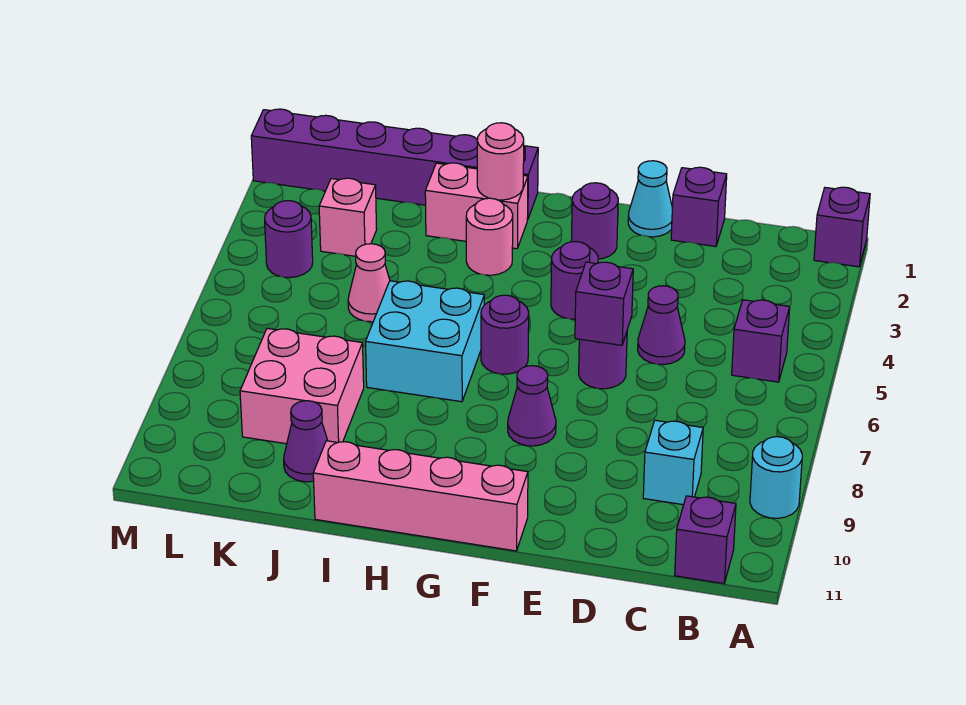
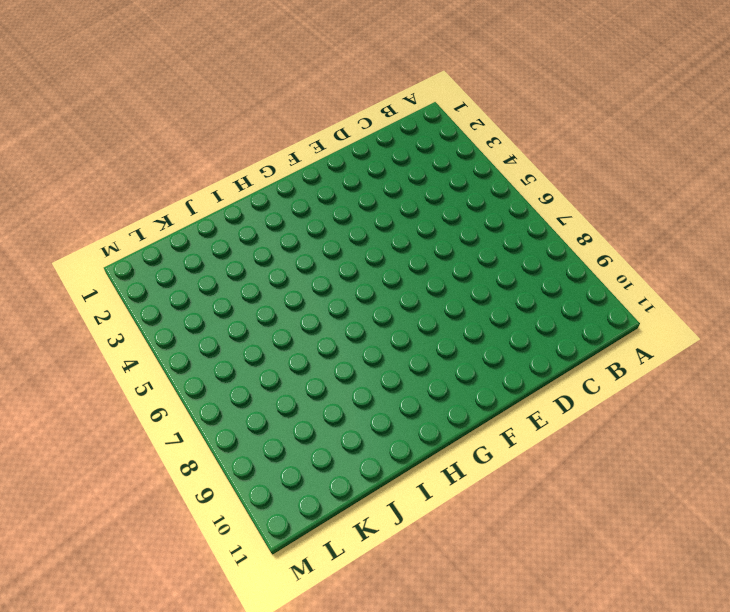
none -> purple 1x1 brick [814,187,870,267]
none -> cyan 1x1 round brick [750,437,802,518]
none -> purple 1x1 brick [732,300,790,382]

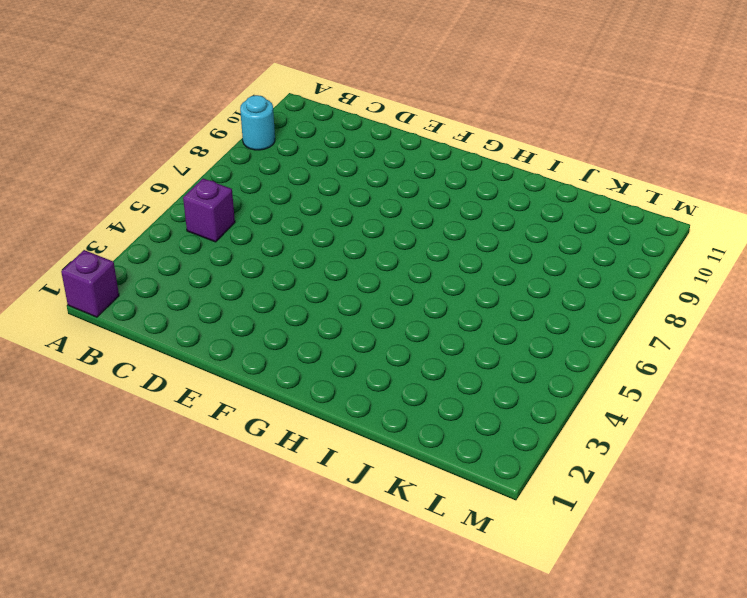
none -> purple 1x1 brick [675,496,736,583]
none -> cyan 1x1 brick [643,420,703,505]
none -> purple 1x1 brick [671,167,727,246]

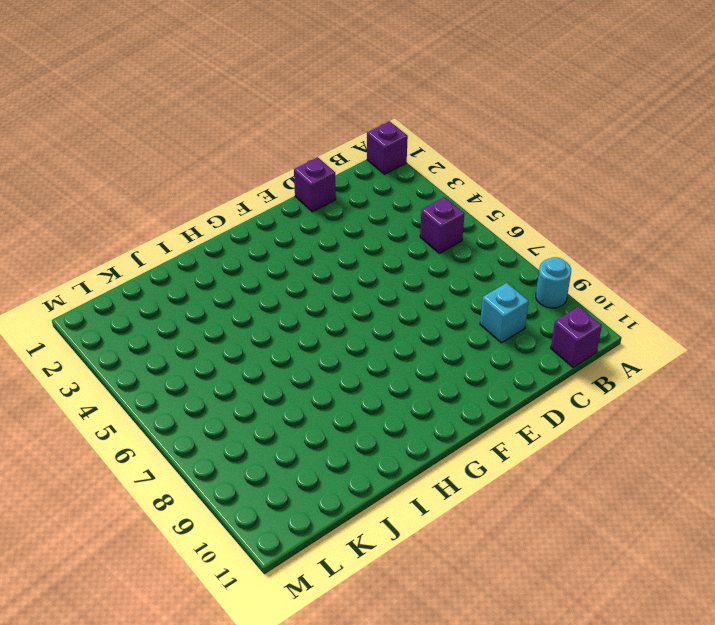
none -> purple 1x1 cone [638,286,685,365]
none -> cyan 1x1 cone [628,161,672,237]
none -> purple 1x1 round brick [579,332,627,389]

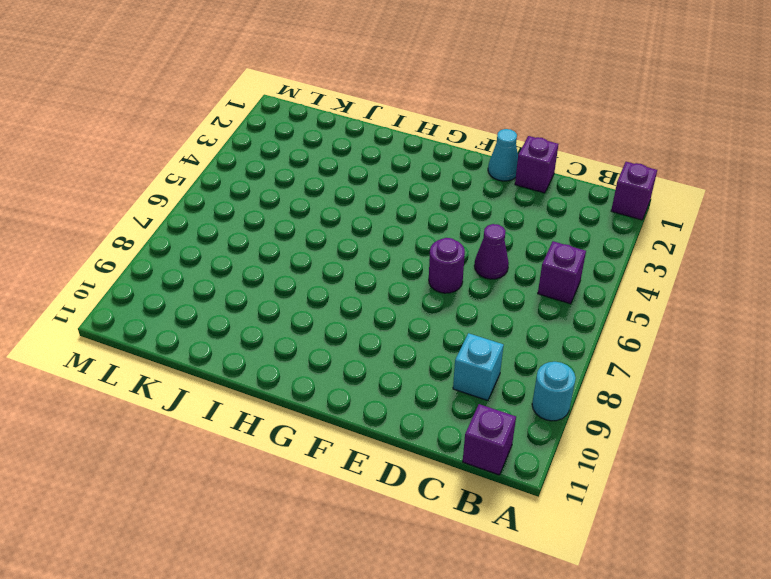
none -> purple 1x1 round brick [571,183,618,259]
none -> purple 1x1 round brick [551,241,598,319]
none -> purple 1x1 cone [508,366,556,446]

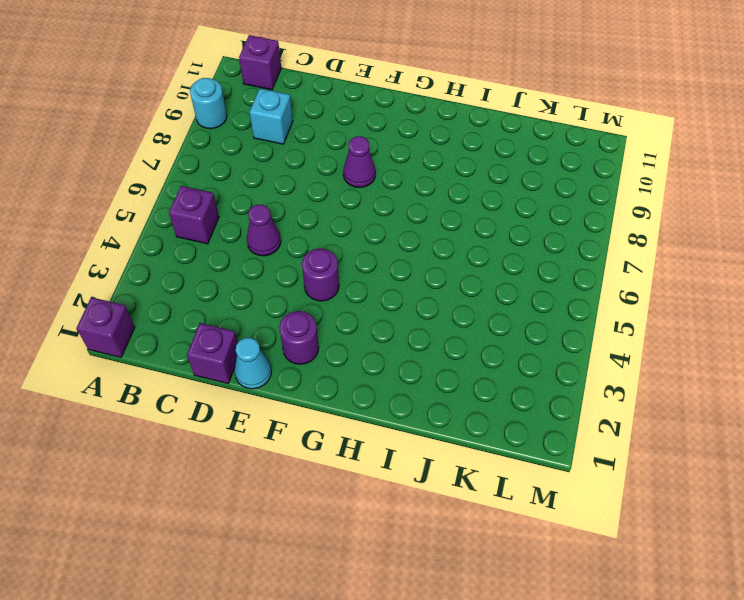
none -> purple 1x1 round brick [579,332,627,389]
none -> pink 1x4 brick [313,441,528,551]
none -> purple 1x1 round brick [481,295,529,374]

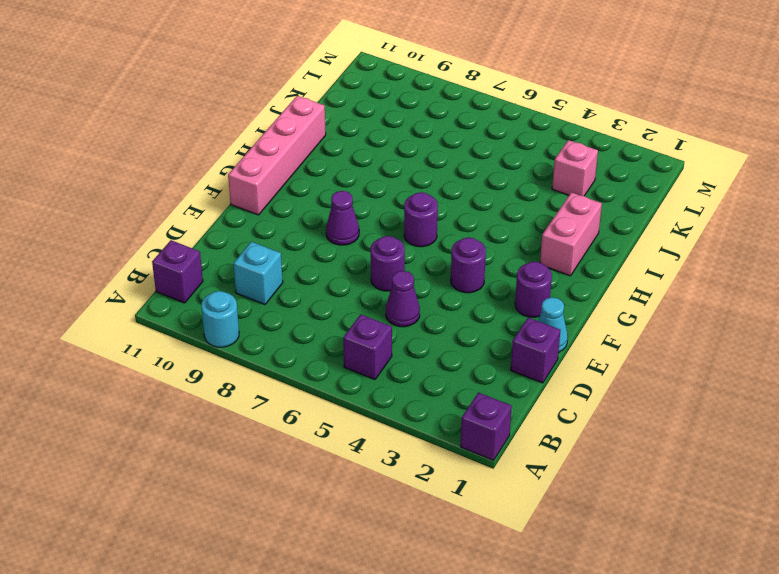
none -> purple 1x6 brick [251,109,538,220]
none -> pink 1x1 round brick [466,198,513,275]
none -> cyan 2x2 brick [366,281,484,402]

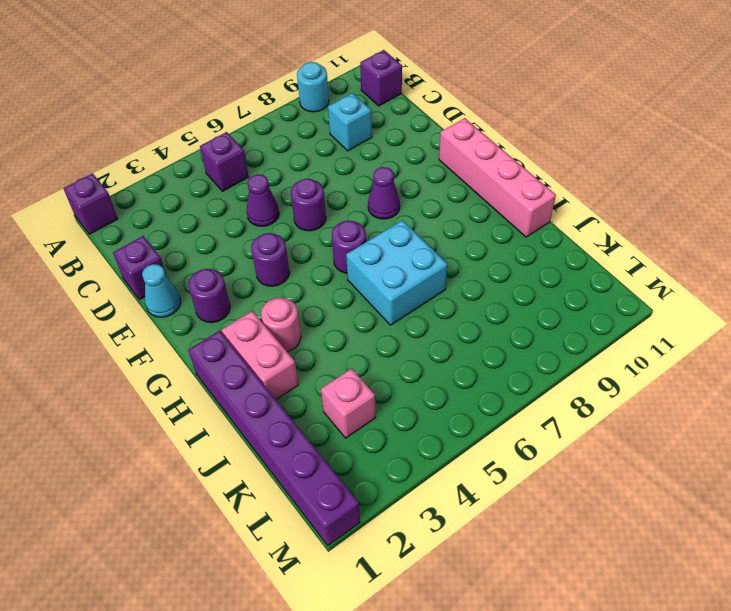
none -> pink 1x1 cone [348,244,390,322]
none -> pink 2x2 brick [240,328,364,444]
none -> purple 1x1 cone [284,401,328,482]

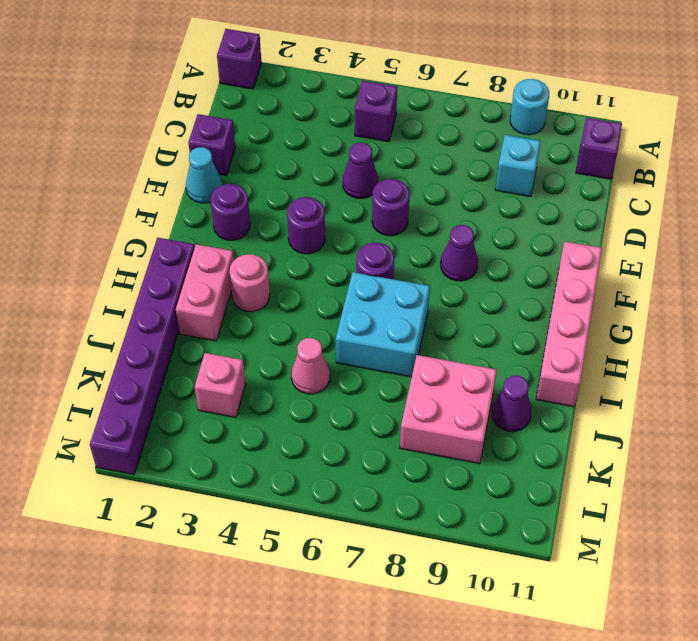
none -> purple 1x1 round brick [265,201,313,278]
none -> purple 1x1 brick [575,262,633,345]
none -> pink 1x1 round brick [477,123,524,200]

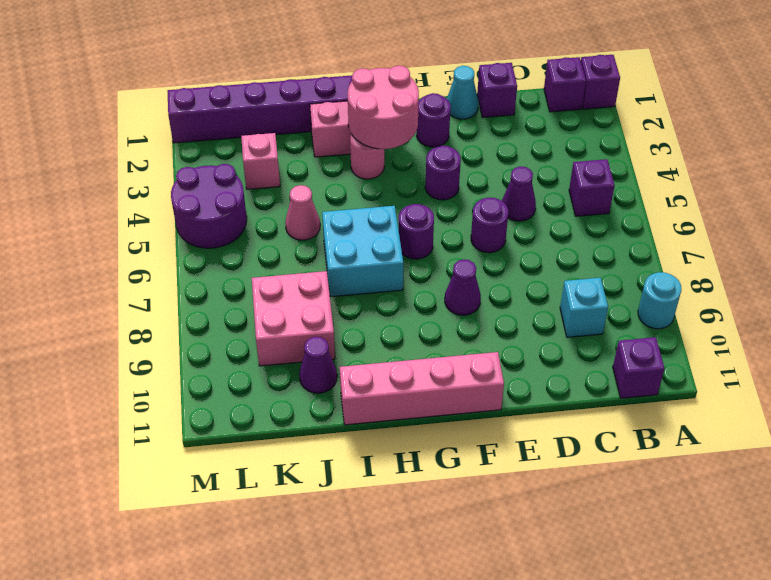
purple 1x1 brick [544,57,586,112] -> purple 1x1 brick moved to [575,262,633,345]
pink 2x2 round brick [348,66,419,149] -> pink 1x1 round brick [477,123,524,200]
purple 2x2 round brick [171,164,247,248] -> purple 1x1 round brick [265,201,313,278]

